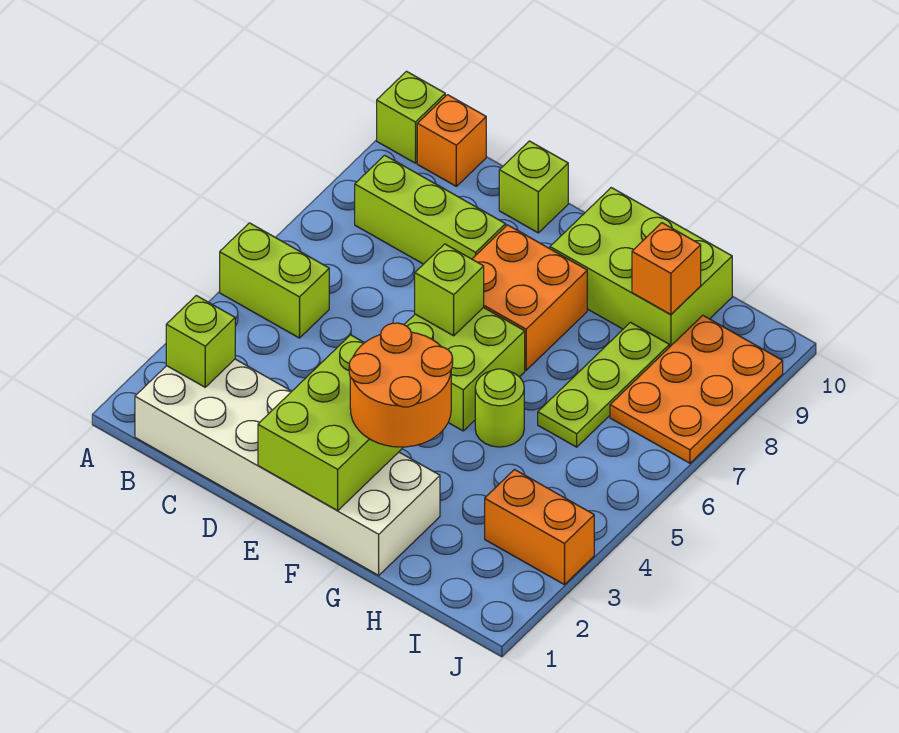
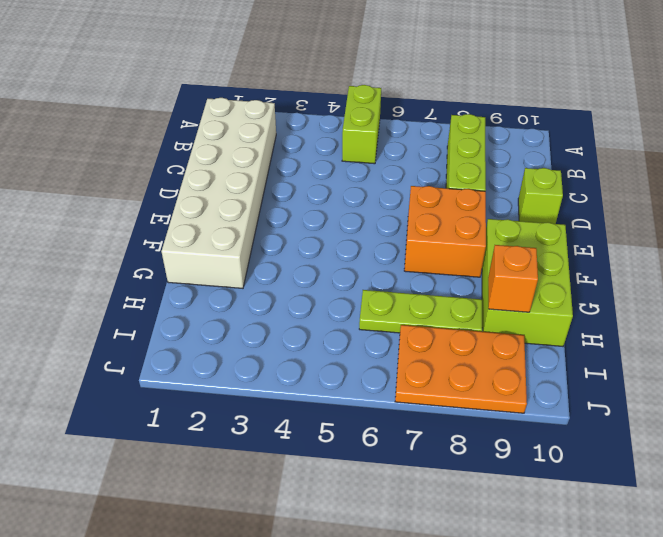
none -> lime 1x1 brick [377,71,445,163]
none -> orange 1x1 brick [417,95,486,186]
none -> lime 2x2 brick [404,307,525,431]

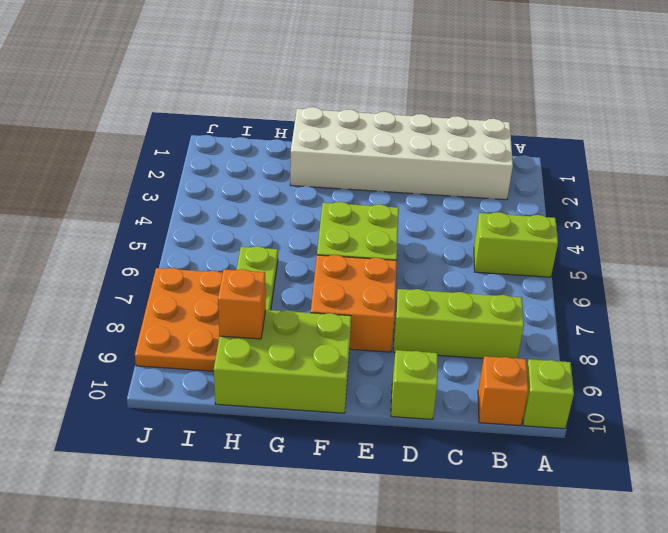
none -> lime 1x1 round brick [475,369,524,447]
none -> orange 1x2 brick [485,470,594,585]
none -> lime 1x1 brick [166,296,235,387]

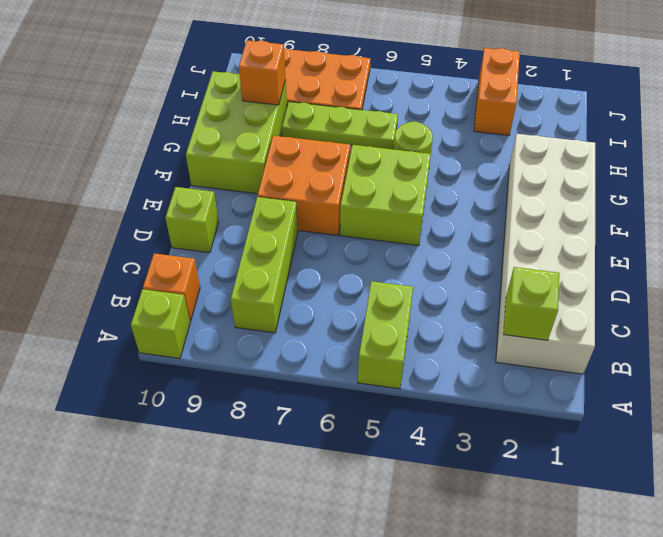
none -> lime 2x3 brick [258,335,403,511]
none -> lime 1x1 brick [415,244,484,336]
none -> orange 2x2 round brick [349,323,453,447]

